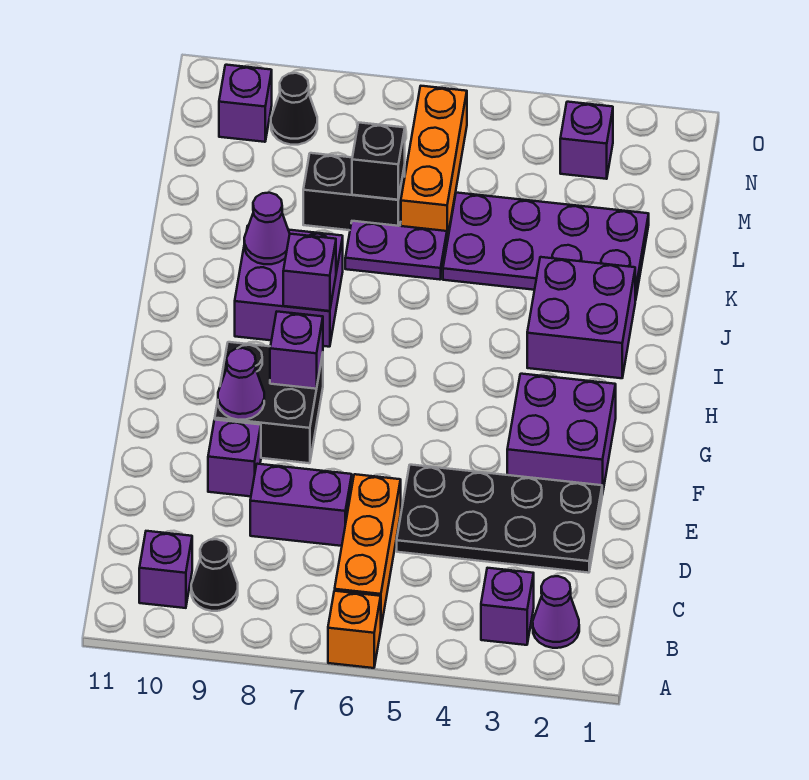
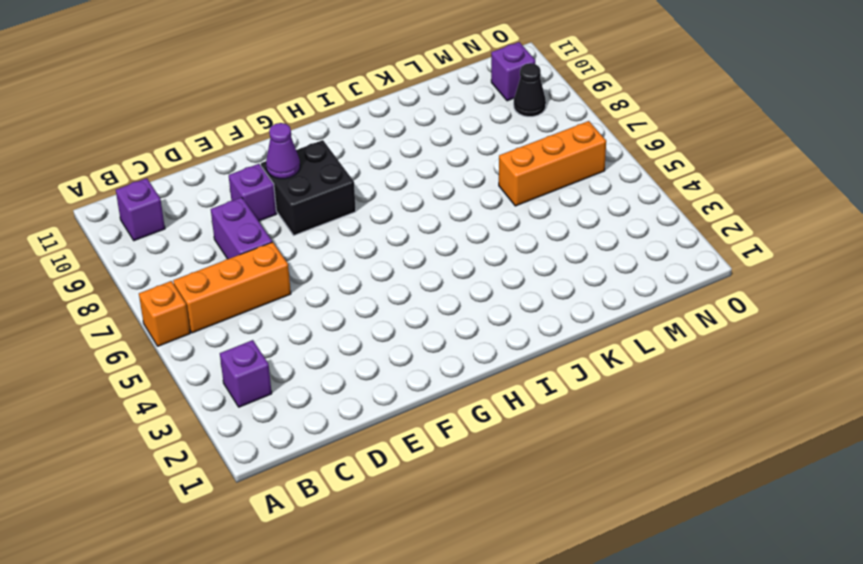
none -> purple 1x1 cone [533,576,579,648]
none -> black 1x1 cone [191,539,238,611]
none -> black 2x4 plate [397,465,602,573]

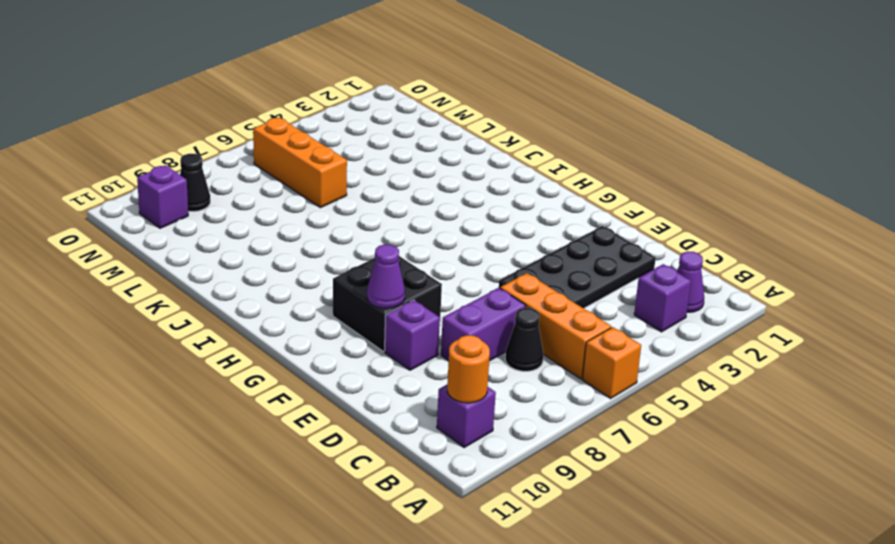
orange 1x1 round brick [447,335,490,403] -> none
black 1x1 cone [505,308,543,371] -> black 1x1 cone moved to [191,539,238,611]
none -> purple 2x2 brick [507,374,616,495]
none -> purple 2x2 brick [527,257,635,378]
none -> purple 2x2 brick [235,225,343,347]

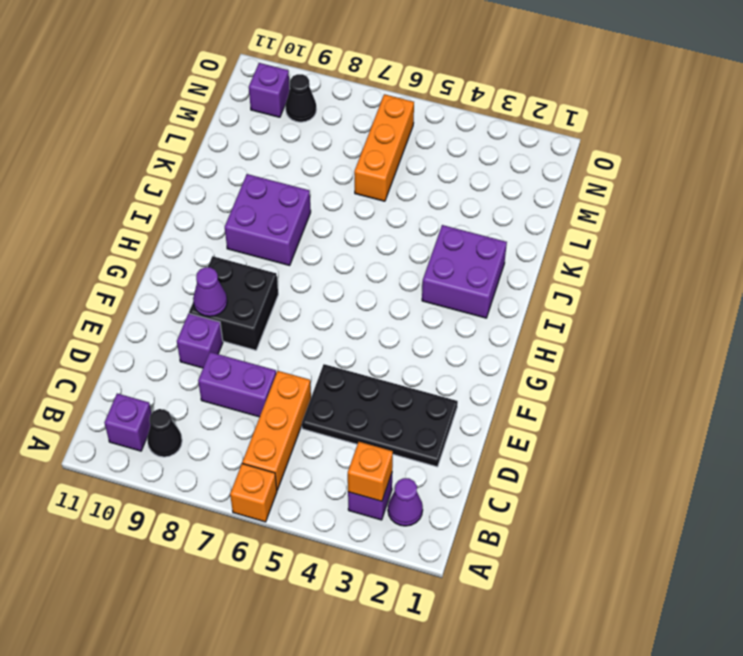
orange 1x1 brick [348,442,393,501] -> none
none -> purple 2x2 brick [507,374,616,495]
none -> purple 2x4 plate [443,193,649,300]
none -> purple 1x2 plate [345,221,447,280]

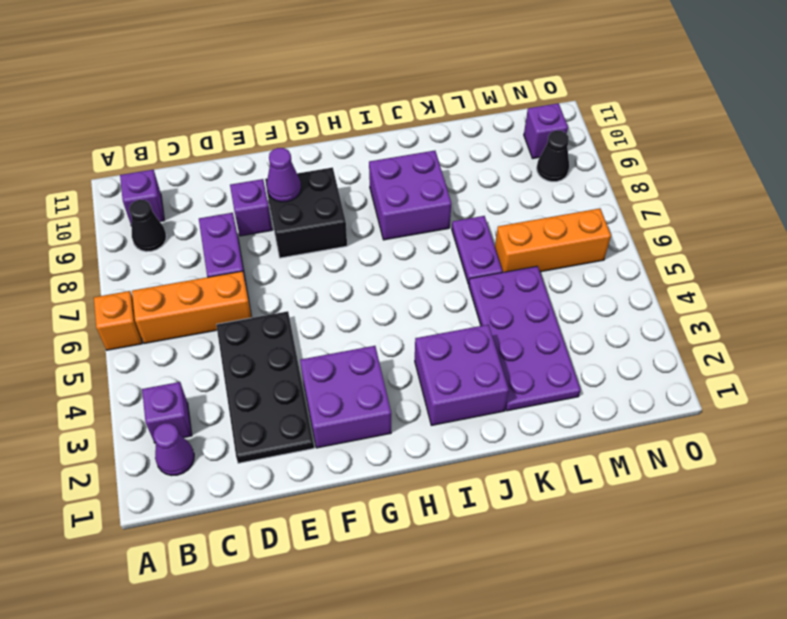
none -> black 1x2 brick [303,153,405,230]
none -> purple 1x1 brick [560,102,613,179]
none -> purple 1x1 brick [270,312,323,389]

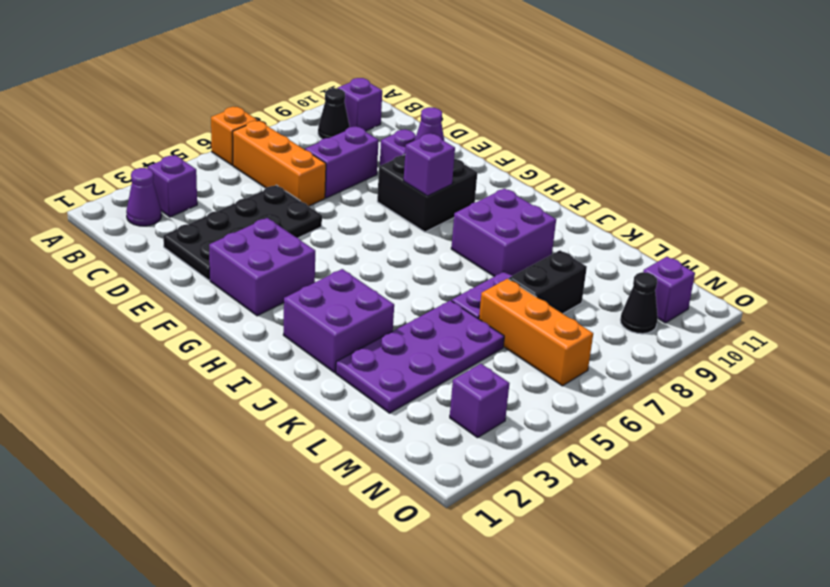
none -> purple 1x1 brick [283,234,336,311]
none -> purple 1x1 cone [244,193,290,264]
none -> black 1x1 brick [352,123,405,200]

